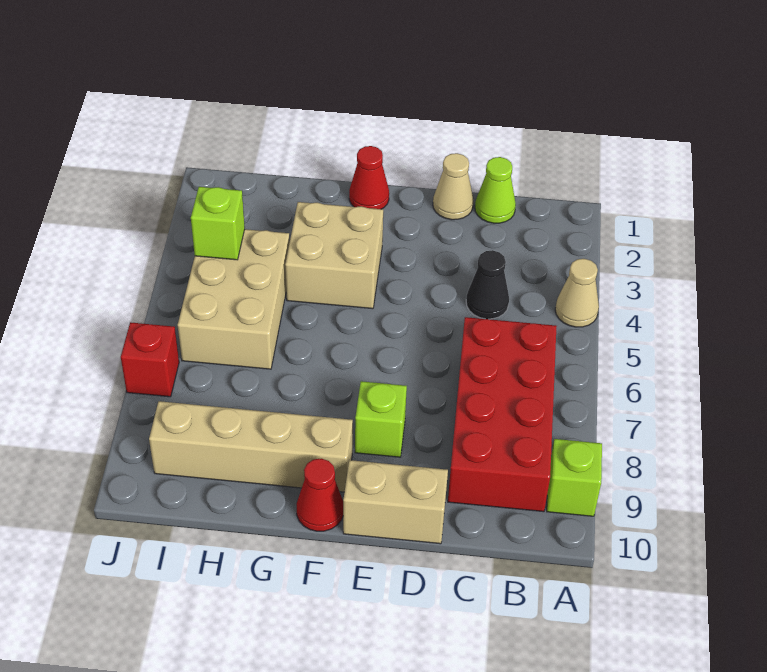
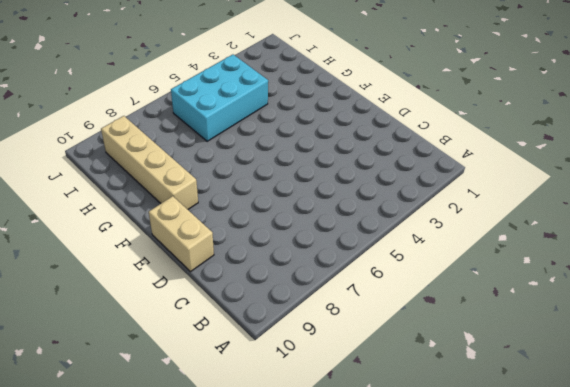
cyan 2x3 brick [171,55,268,141] -> tan 2x3 brick [178,229,290,369]
none -> tan 1x1 cone [555,259,599,327]
none -> lime 1x1 brick [547,439,602,516]
none -> red 2x4 brick [448,317,557,512]

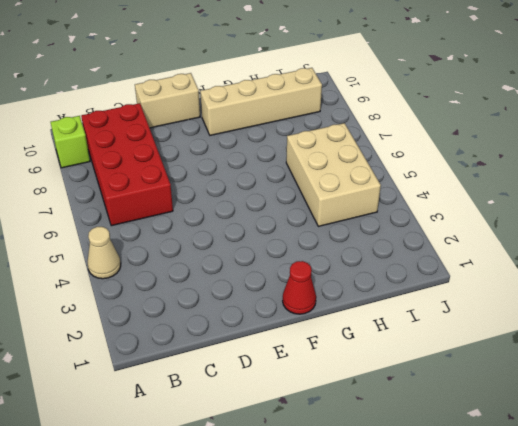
none -> lime 1x1 cone [475,157,516,223]
none -> black 1x1 cone [466,250,509,319]
none -> tan 1x1 cone [433,153,473,220]

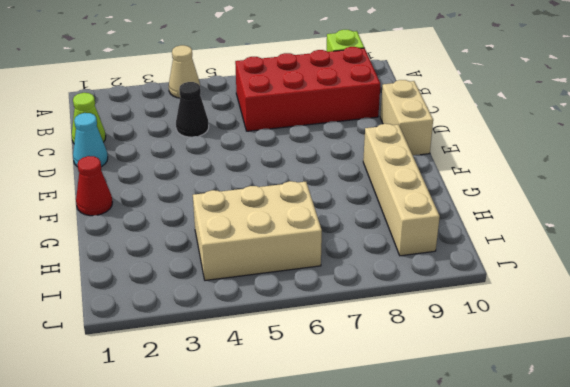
cyan 1x1 cone [73,113,108,167] -> tan 1x1 cone [433,153,473,220]
none -> lime 1x1 brick [355,381,407,457]
none -> tan 2x2 brick [285,202,383,309]
none -> red 1x1 cone [296,458,343,531]

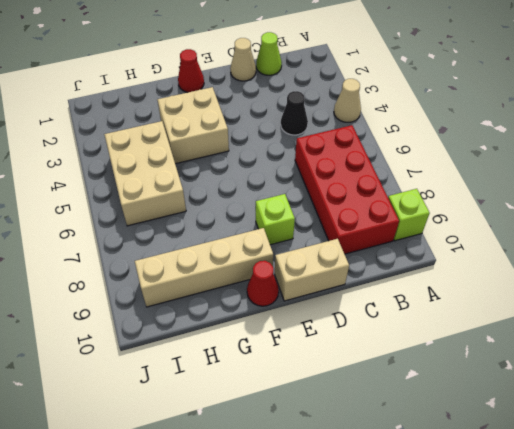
none -> red 1x1 brick [121,322,179,397]
none -> lime 1x1 brick [191,187,245,260]

